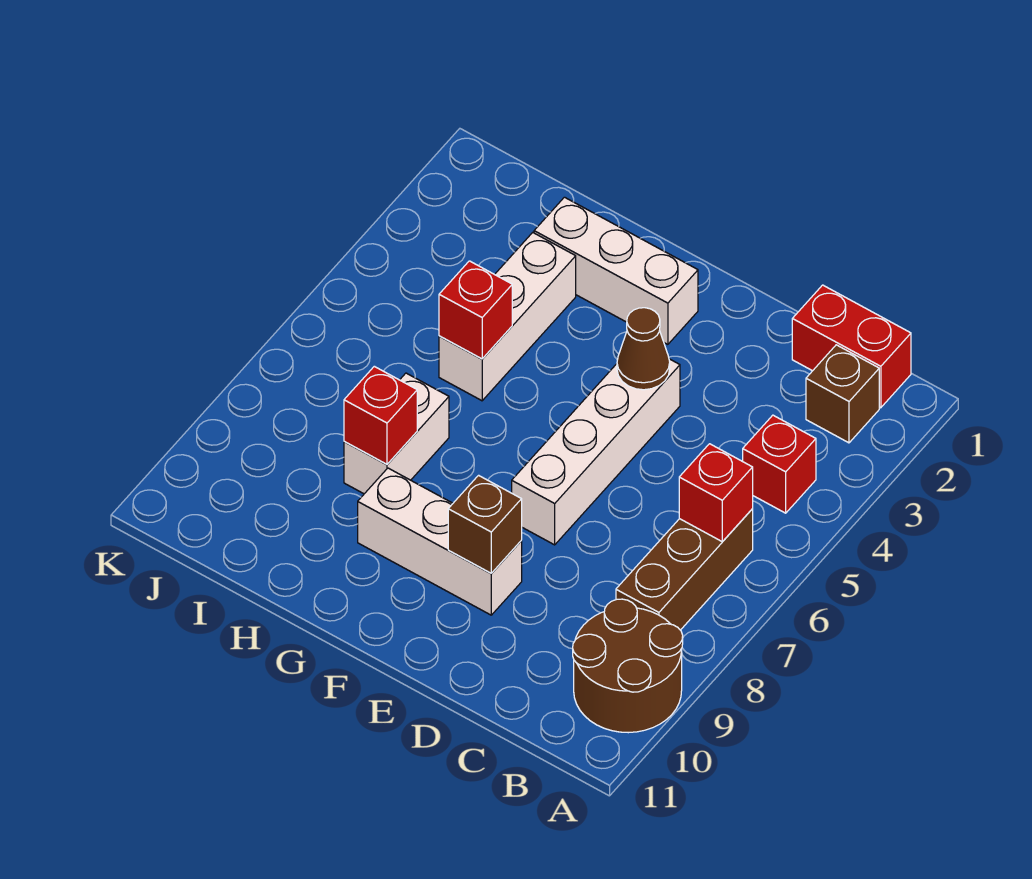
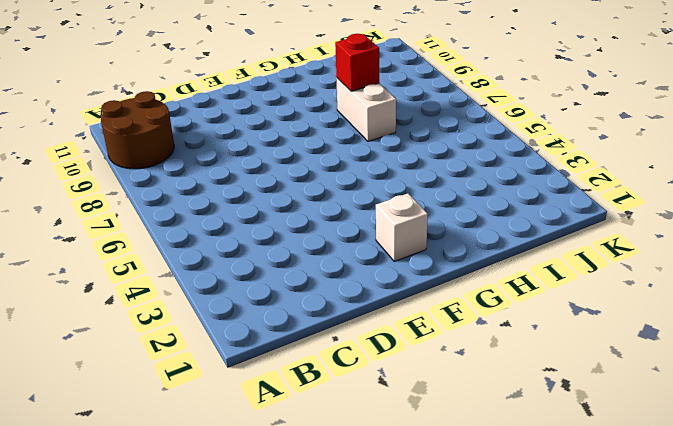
white 1x1 brick [376,194,428,261] -> white 1x3 brick [534,197,698,344]
none -> red 1x2 brick [792,285,911,408]
none -> brown 1x1 brick [806,345,879,443]
none -> red 1x1 brick [743,415,816,513]

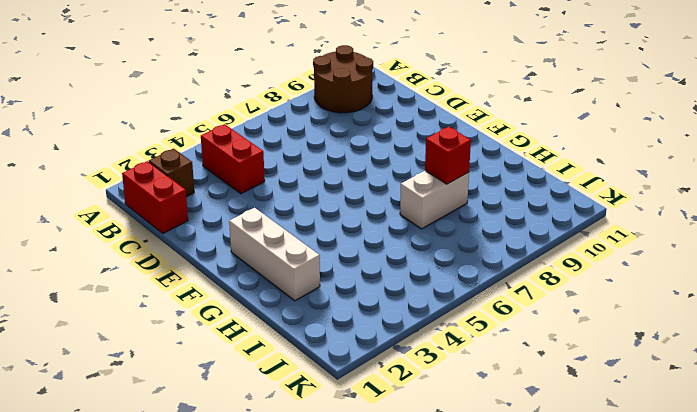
red 1x2 brick [201,124,265,194] -> red 1x1 brick [743,415,816,513]
none -> brown 1x3 brick [616,509,753,630]
none -> white 1x4 brick [512,359,680,545]
none -> white 1x3 brick [358,468,522,615]

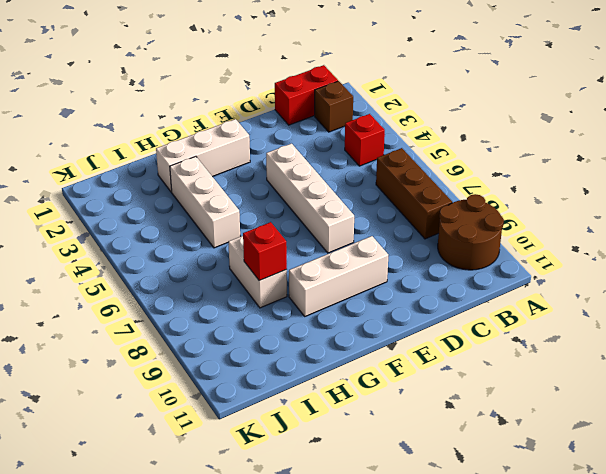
none -> red 1x1 brick [679,444,753,542]
none -> brown 1x1 cone [617,308,670,390]
none -> brown 1x1 brick [448,475,522,573]

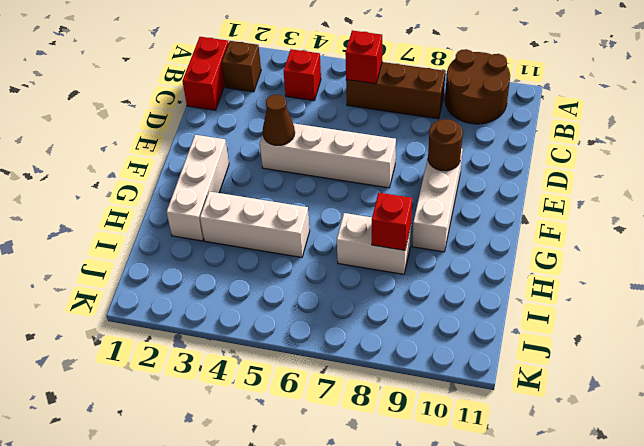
brown 1x1 round brick [428,119,463,171] -> brown 1x1 brick [448,475,522,573]
none -> red 1x1 brick [439,261,512,359]

